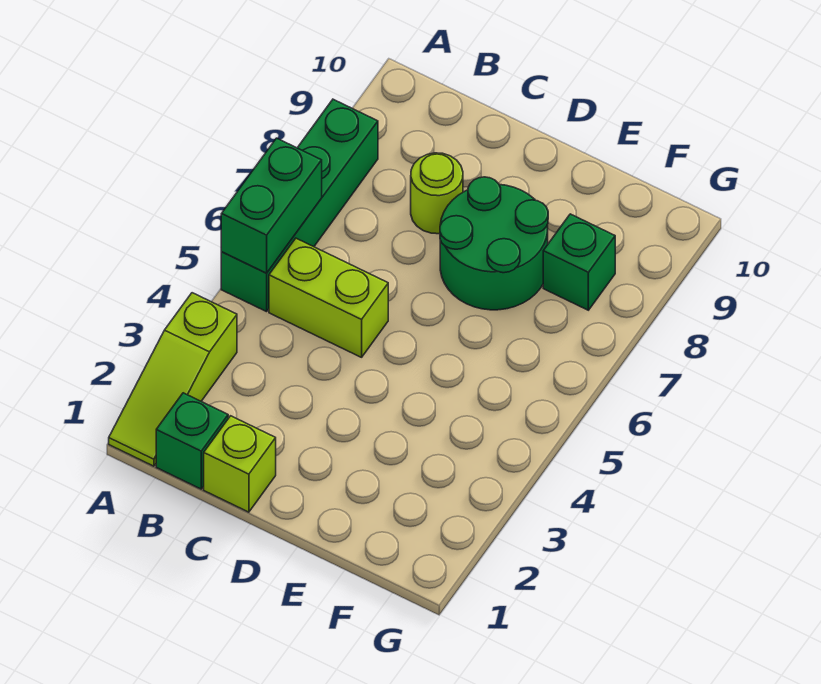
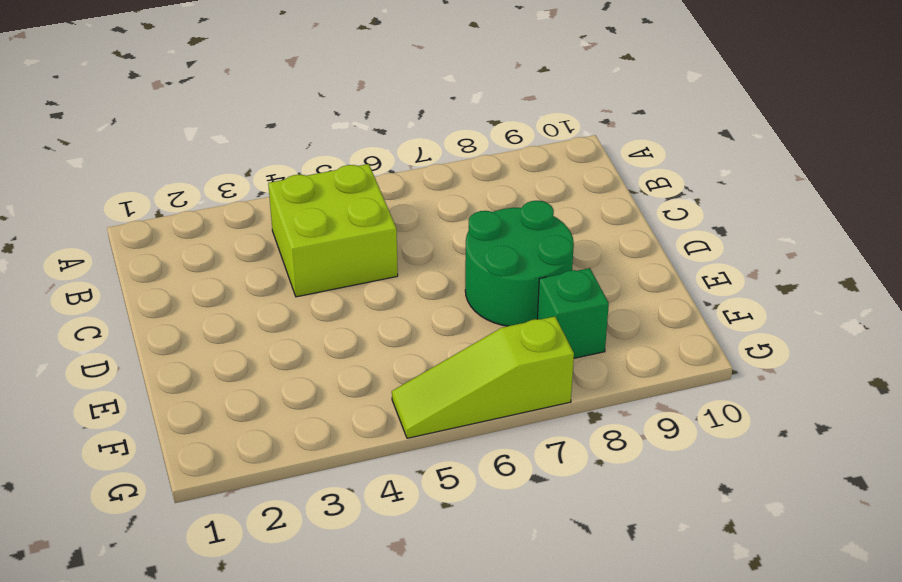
lime 2x2 brick [268,164,398,297] -> lime 1x2 brick [269,238,388,357]
lime 1x3 slope [392,317,574,438] -> lime 1x3 slope moved to [109,293,237,466]
none -> green 1x4 brick [221,99,378,312]
none -> green 1x1 brick [156,393,228,489]

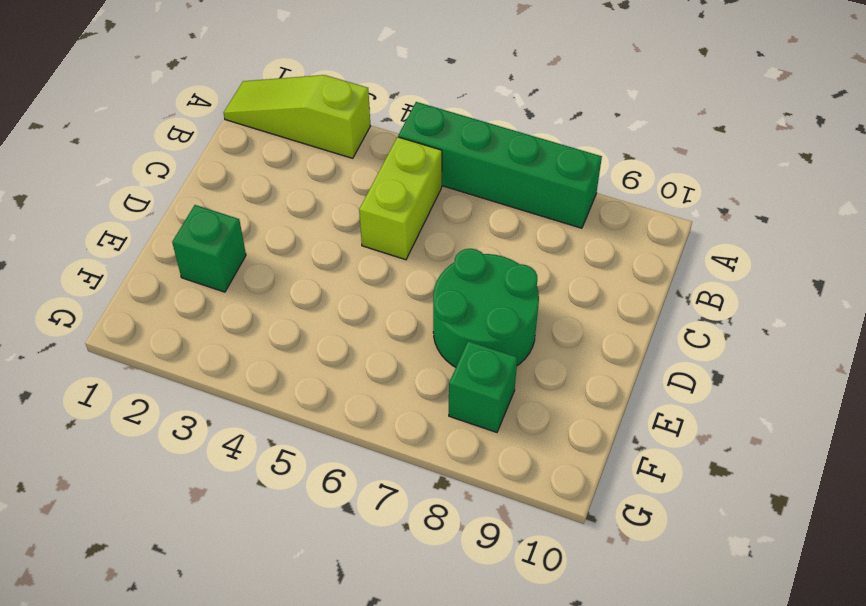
green 1x1 brick [172,205,246,292] -> green 1x1 brick moved to [156,393,228,489]
none -> lime 1x1 brick [204,416,276,512]
none -> lime 1x1 round brick [411,153,463,234]

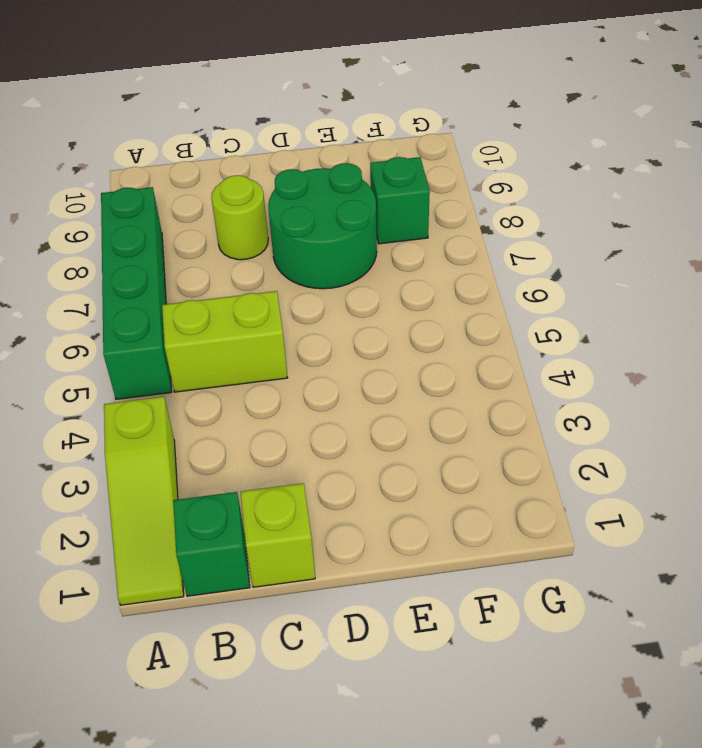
none -> green 1x2 brick [221,138,322,273]

